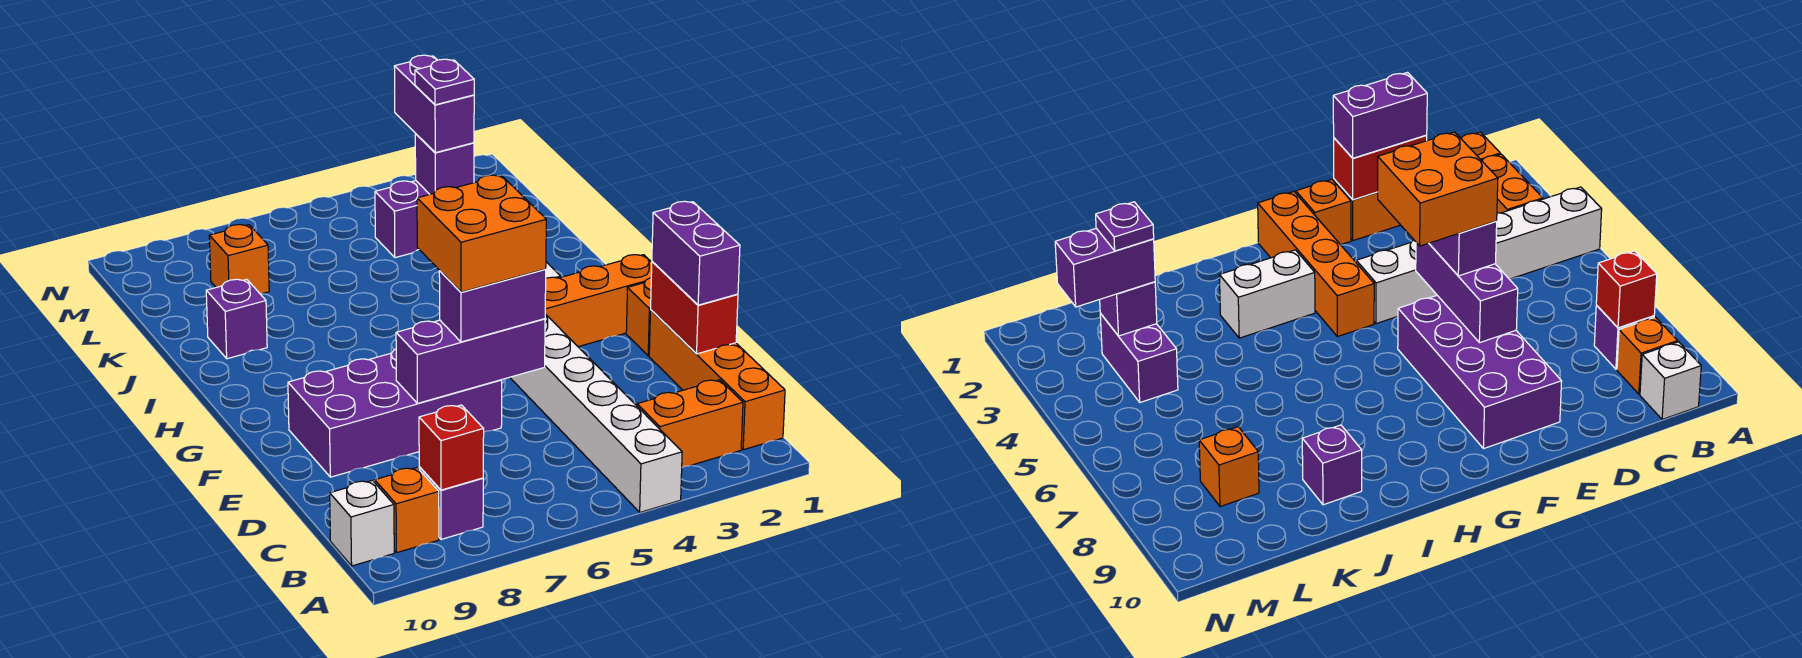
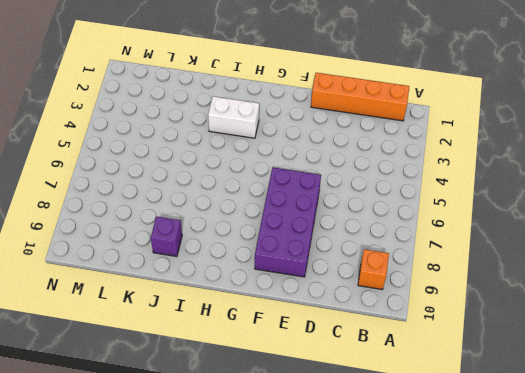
none -> white 1x6 brick [510,314,682,512]
none -> orange 1x2 brick [637,380,743,467]
none -> purple 1x1 brick [419,467,483,539]

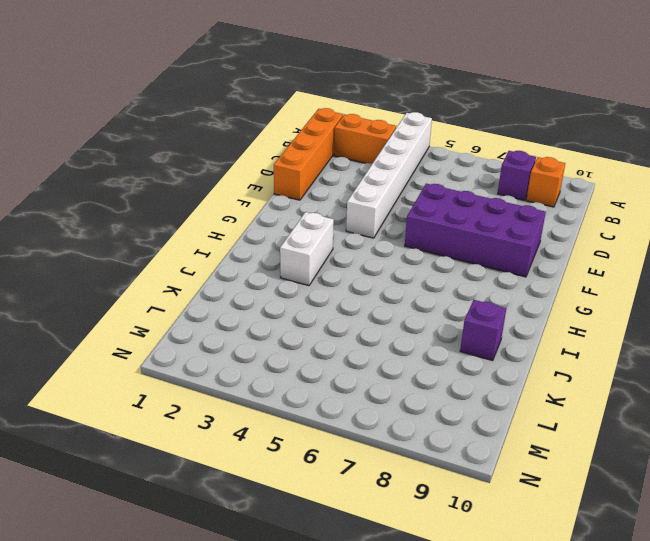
none -> white 1x1 brick [330,480,394,566]
none -> orange 1x1 brick [626,278,651,356]
none -> orange 1x4 brick [545,255,652,347]

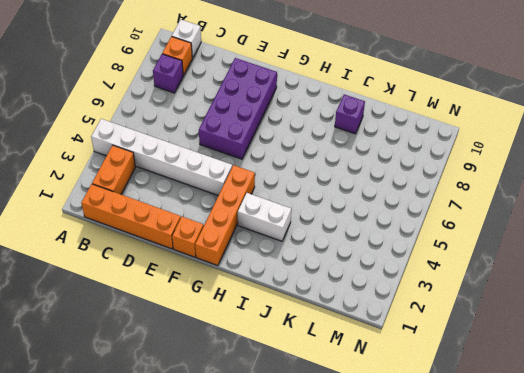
none -> purple 1x2 brick [375,181,430,258]
none -> orange 1x1 brick [209,224,269,294]
none -> red 1x1 brick [419,405,484,490]

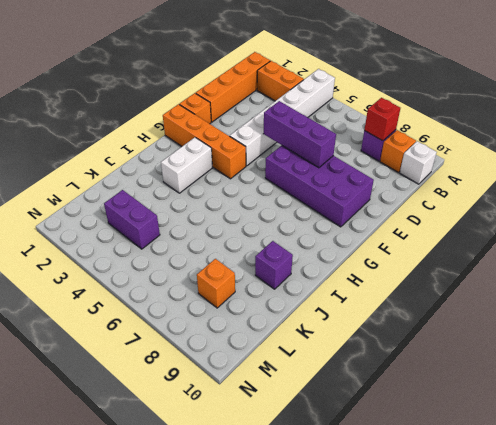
none -> red 1x2 brick [651,262,738,354]
none -> purple 1x1 brick [415,134,474,194]
none -> purple 1x2 brick [652,201,740,305]

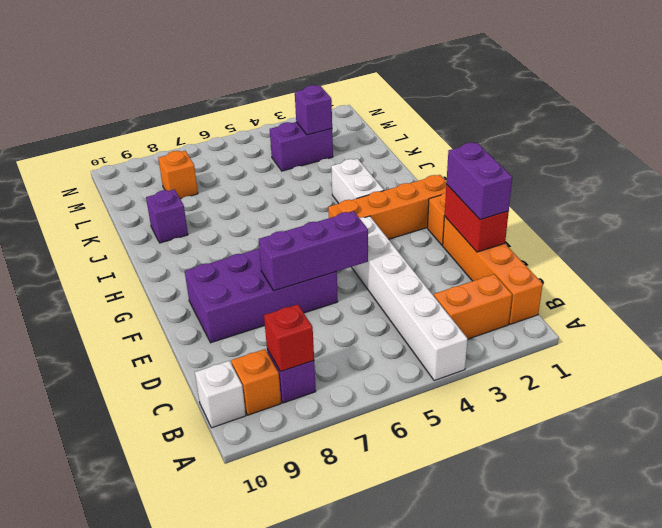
none -> purple 1x2 brick [439,269,546,342]
none -> purple 1x2 brick [394,55,474,153]
none -> orange 2x2 brick [417,175,546,292]

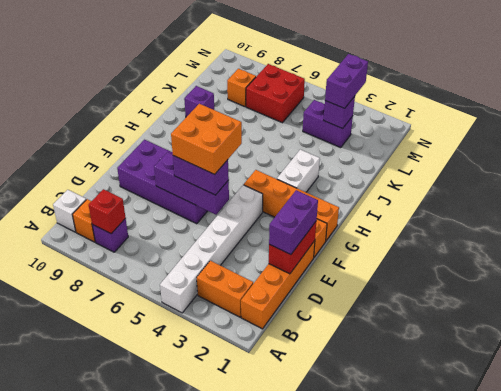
red 2x2 brick [246,64,305,123] -> none
none -> purple 1x1 plate [415,59,474,105]

